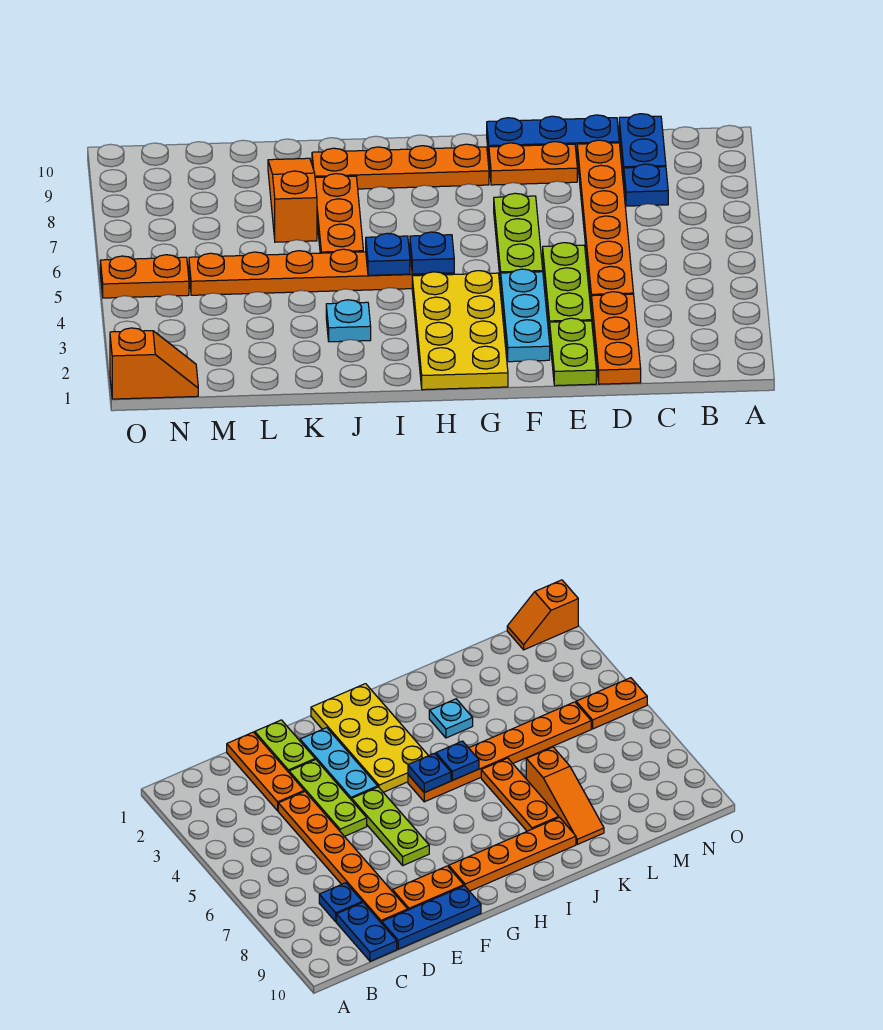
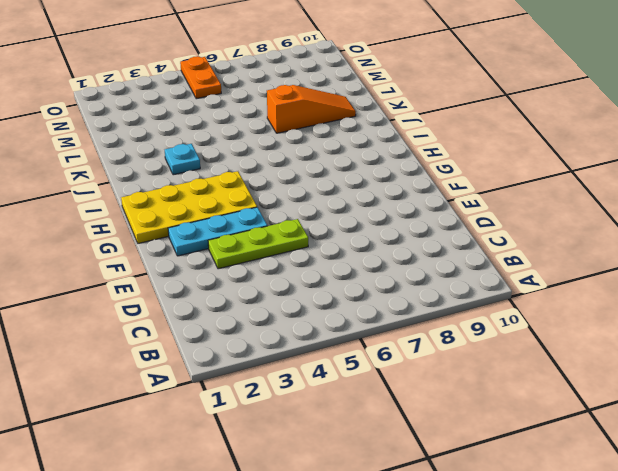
none -> blue 1x1 plate [624,164,668,206]
none -> blue 1x2 plate [619,114,666,177]
none -> orange 1x3 plate [592,292,641,384]

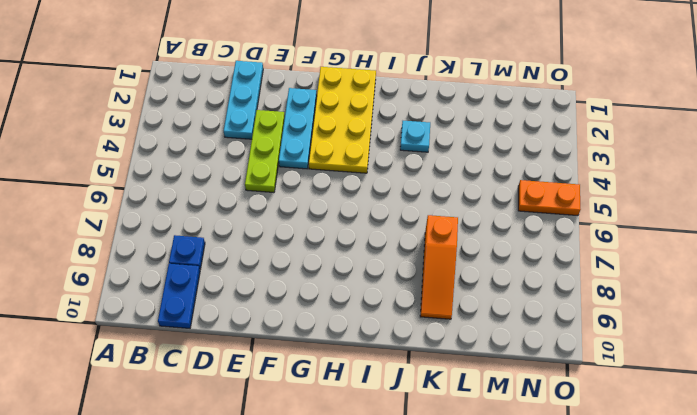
cyan 1x3 plate [224,61,263,139] -> orange 1x3 plate [592,292,641,384]
none -> orange 1x6 plate [577,140,634,308]
none -> blue 1x3 plate [487,115,619,157]
none -> lime 1x2 plate [550,318,596,386]

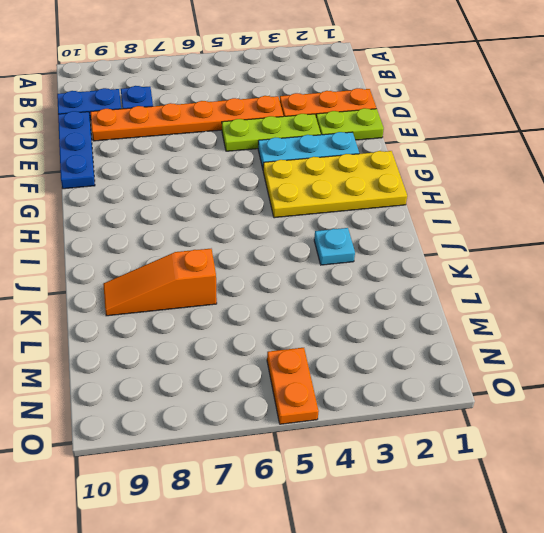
none -> orange 1x2 plate [489,142,577,185]
none -> lime 1x3 plate [494,193,543,284]
none -> orange 1x4 plate [312,144,489,189]

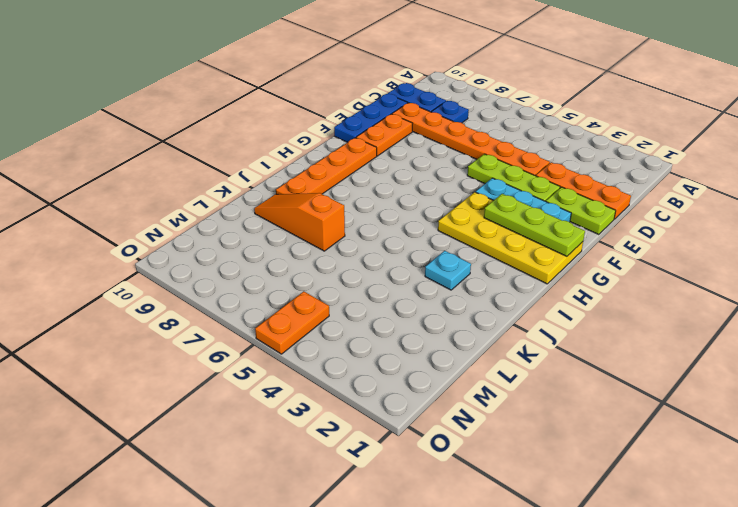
lime 1x3 plate [484,194,585,256] -> lime 1x3 plate moved to [494,193,543,284]
none -> orange 1x6 plate [189,249,454,295]
none -> orange 1x3 plate [315,174,363,253]
none -> orange 1x2 slope [110,328,198,399]

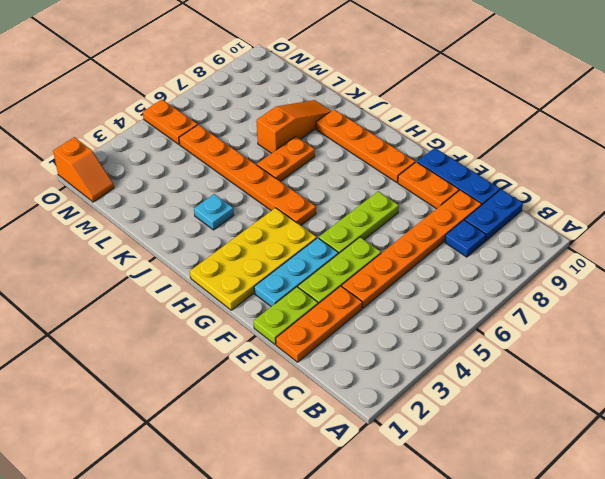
orange 1x2 plate [257,136,315,182] -> orange 1x3 plate [315,174,363,253]
none -> blue 1x1 plate [410,232,454,274]
none -> blue 1x1 plate [366,233,410,275]

